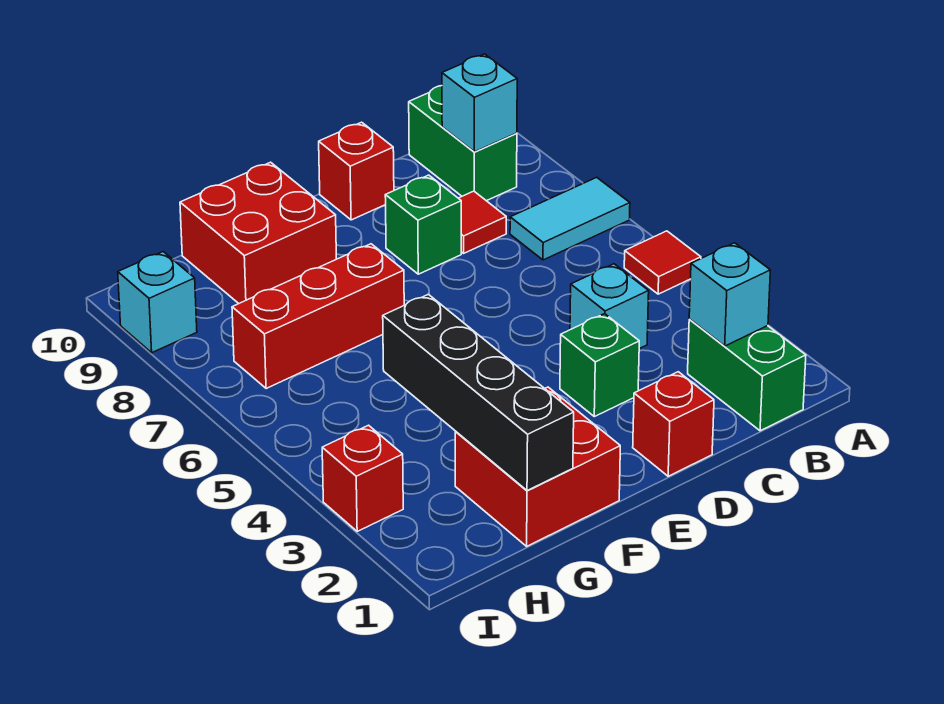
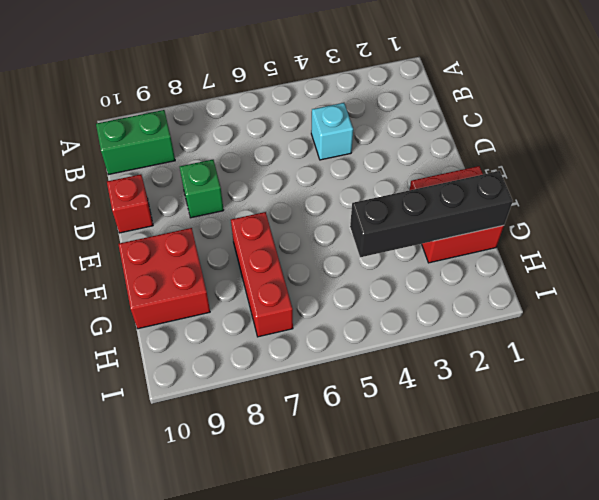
none -> red 1x1 tile [624,231,701,294]
none -> cyan 1x2 tile [510,177,630,260]
none -> green 1x2 brick [688,320,806,431]

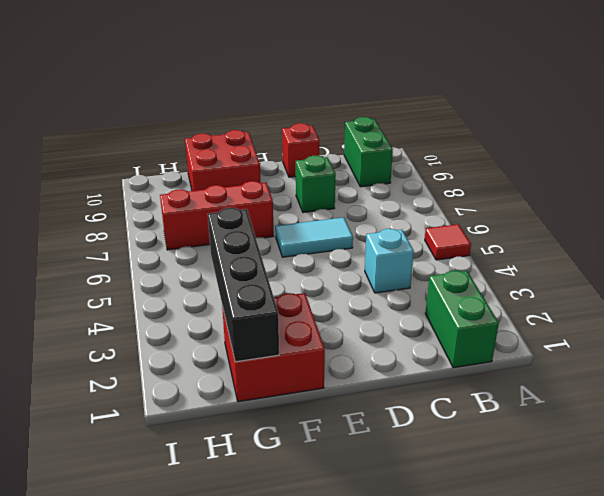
cyan 1x2 tile [275,217,353,257] -> cyan 1x2 tile moved to [510,177,630,260]
none -> red 1x1 tile [459,191,506,253]
none -> red 1x1 brick [633,372,714,476]
none -> green 1x1 brick [560,314,639,417]

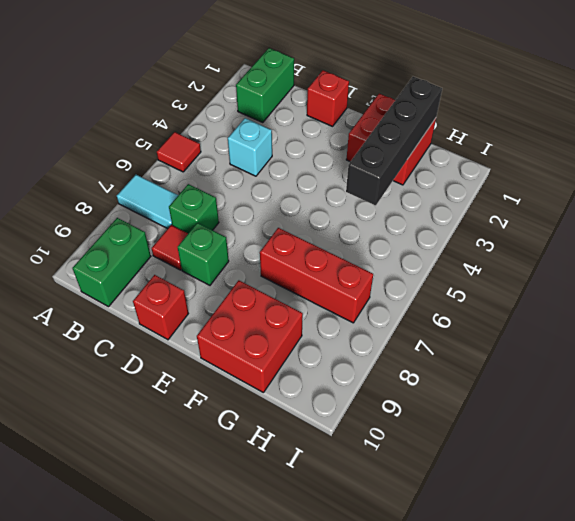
green 1x1 brick [169,184,219,233] -> green 1x1 brick moved to [560,314,639,417]
none -> red 1x1 brick [322,425,403,531]
none -> cyan 1x1 brick [118,252,197,353]
none -> cyan 1x1 brick [689,243,770,346]

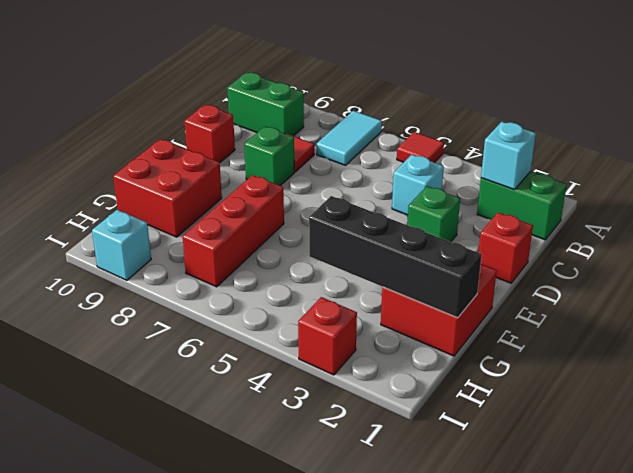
none -> cyan 1x1 brick [442,54,517,152]

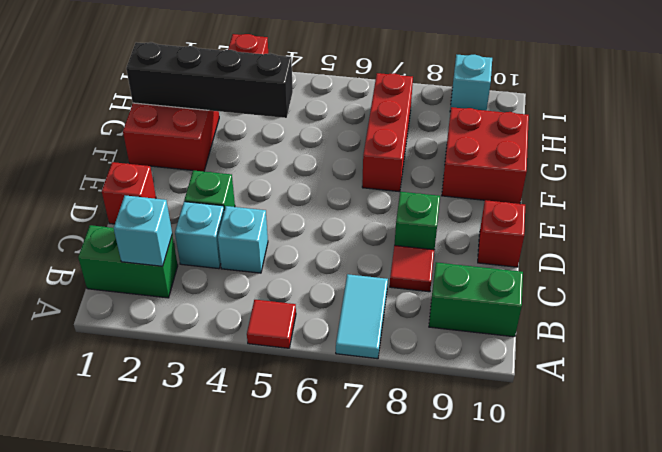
cyan 1x1 brick [175,202,224,269] -> cyan 1x1 brick moved to [442,54,517,152]

